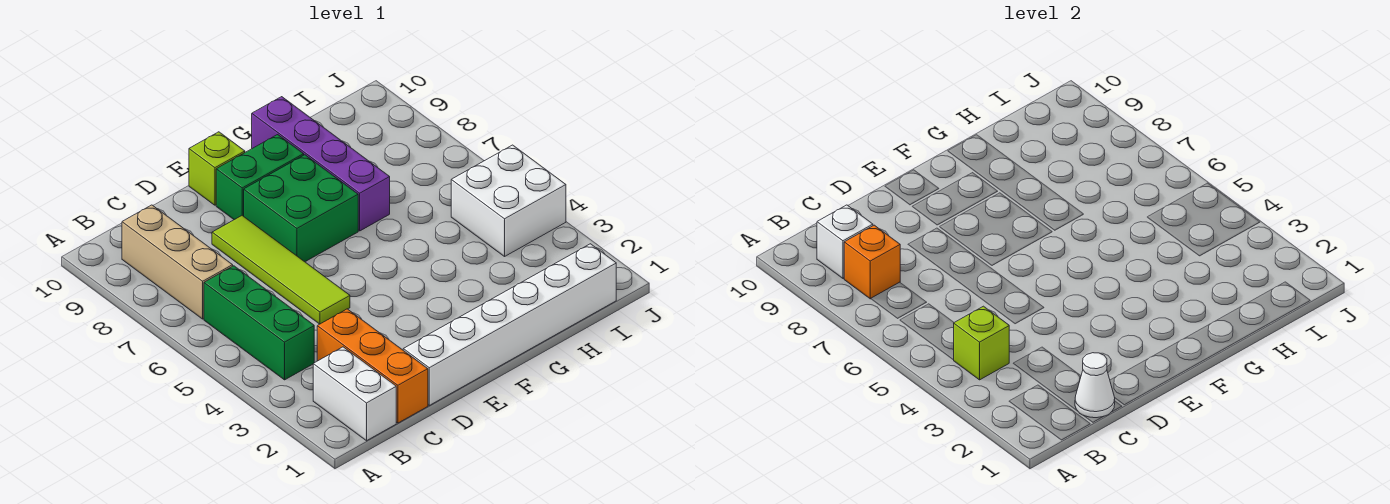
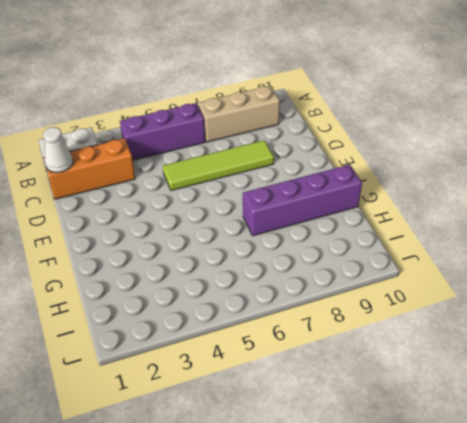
purple 1x3 brick [120,103,205,160] -> green 1x3 brick [204,266,314,380]
none -> white 1x6 brick [403,244,616,405]
none -> green 2x2 brick [244,155,358,262]
none -> green 1x2 brick [216,135,304,220]

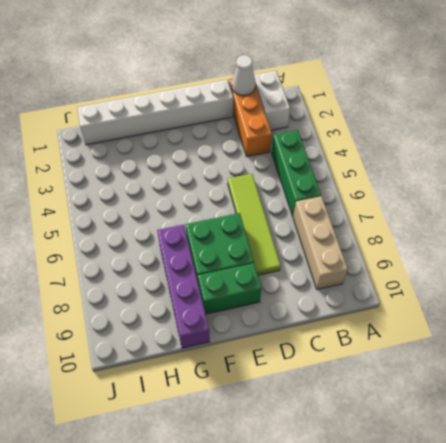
none -> lime 1x1 brick [189,132,245,205]
none -> white 2x2 brick [451,145,566,256]
none -> lime 1x1 brick [954,306,1009,380]

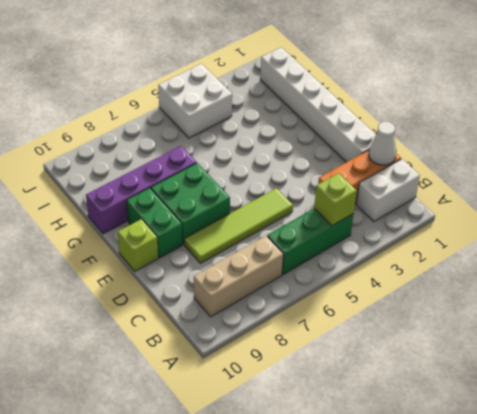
none -> orange 1x1 brick [844,225,900,299]
none -> white 1x1 brick [817,205,873,278]

